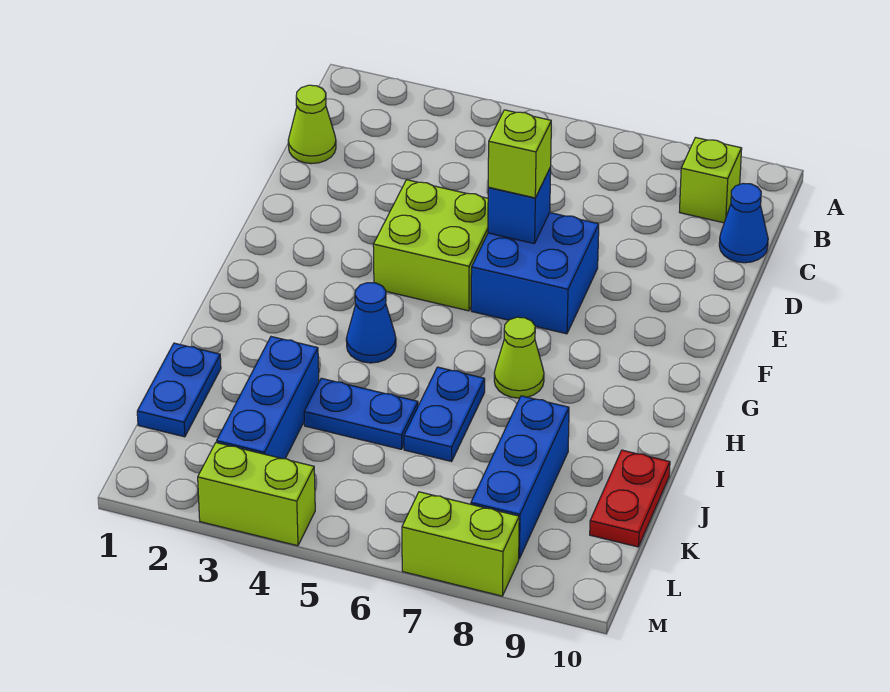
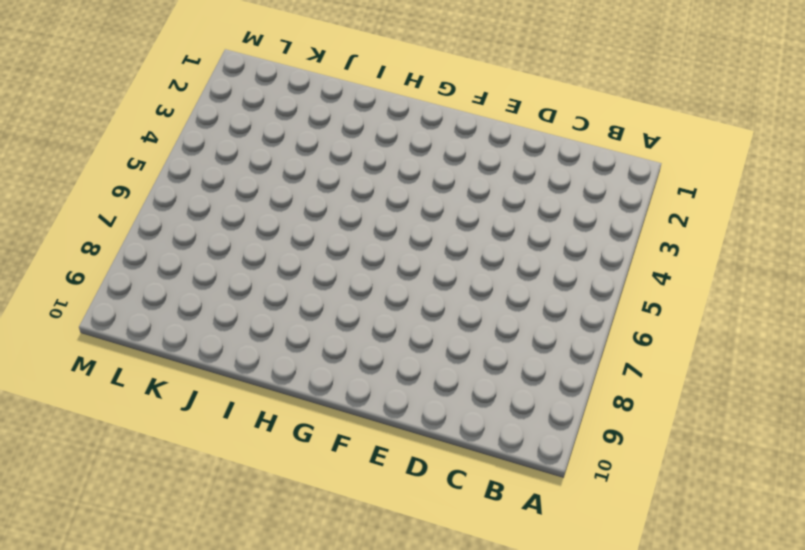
none -> lime 1x1 brick [680,138,742,223]
none -> lime 1x1 cone [288,85,336,164]
none -> blue 1x1 cone [719,183,768,263]

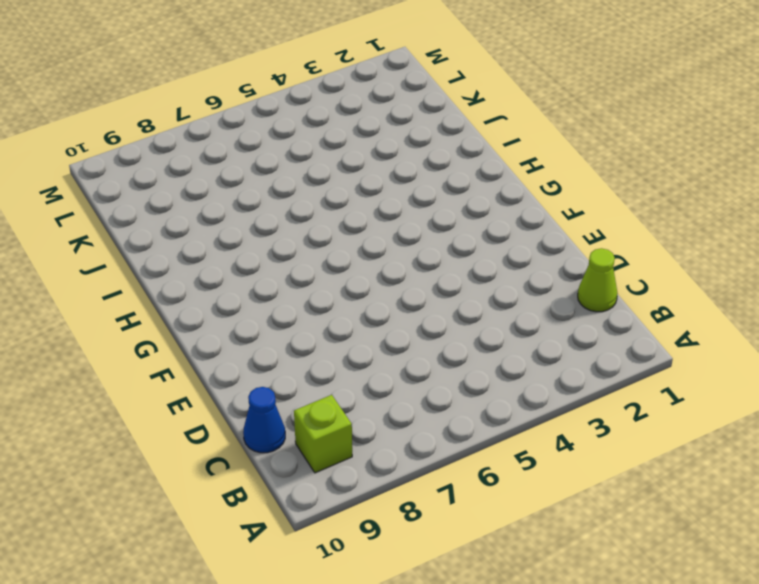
none -> lime 2x2 brick [373,180,488,311]
none -> blue 2x2 brick [471,213,599,334]
none -> blue 1x1 cone [346,283,396,363]

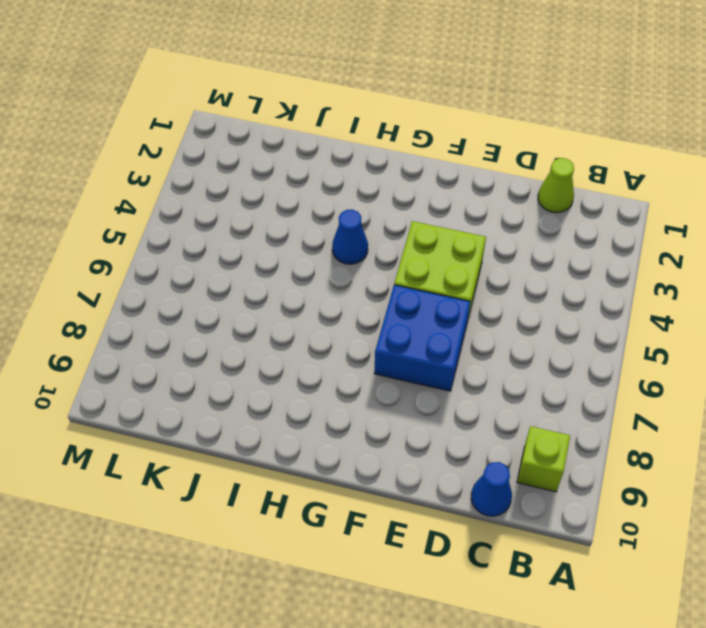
none -> lime 1x1 cone [494,317,544,398]
none -> blue 1x2 plate [404,367,485,461]
none -> blue 1x2 plate [137,343,221,437]

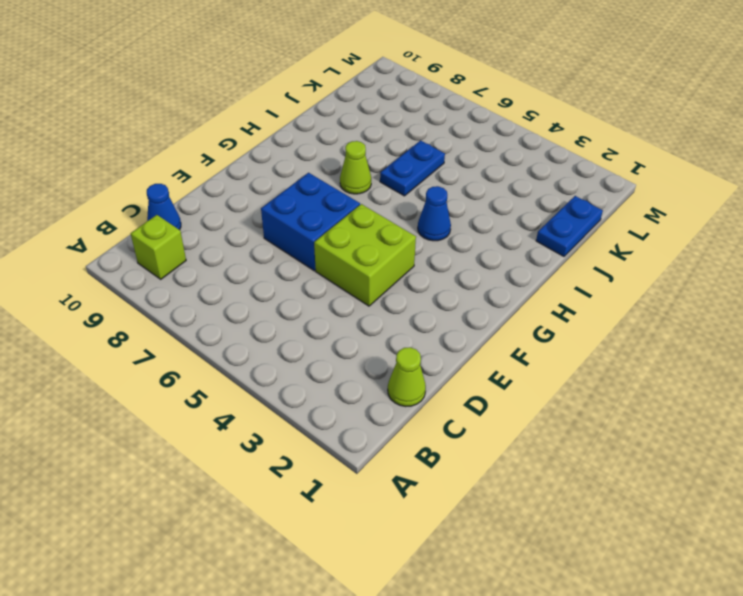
none -> blue 1x3 brick [217,337,319,459]
none -> blue 1x2 plate [304,378,418,449]
none -> blue 1x3 brick [471,396,569,559]

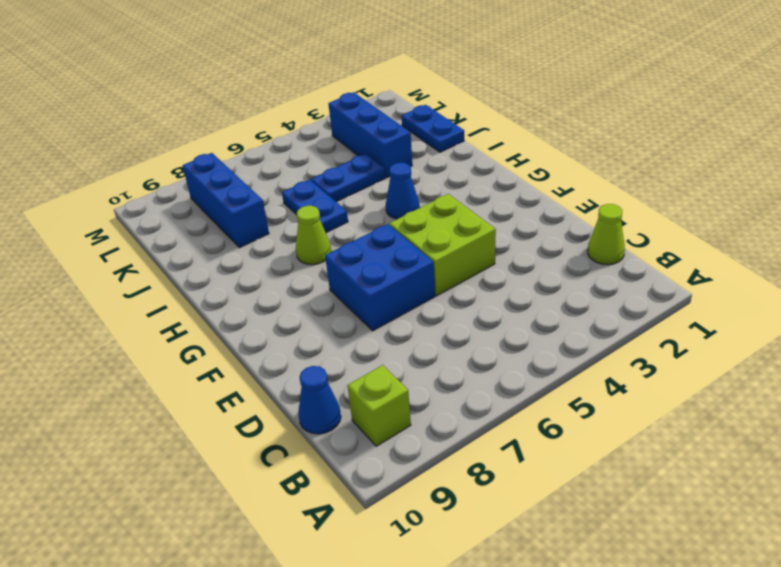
none -> red 1x2 plate [590,450,670,547]
none -> lime 1x2 brick [198,443,315,546]
none -> lime 1x2 brick [402,492,519,596]

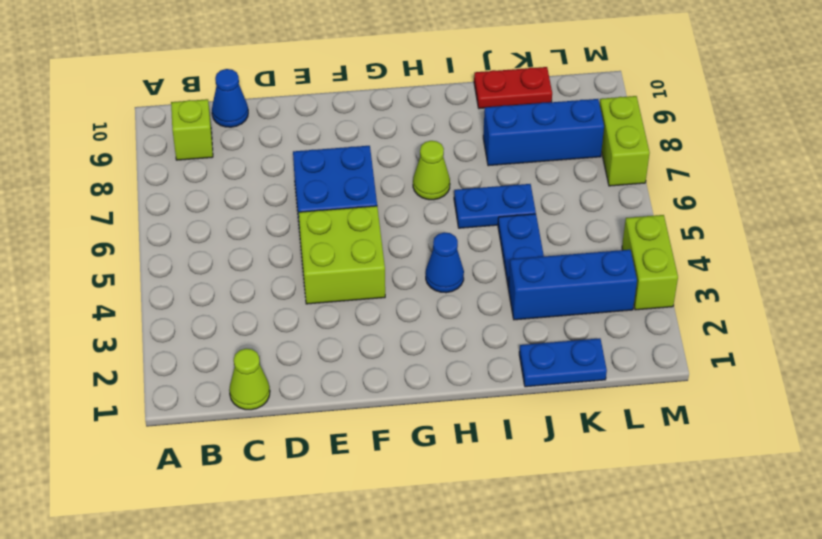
none -> blue 1x1 brick [488,167,551,244]
none -> lime 1x1 brick [488,110,551,198]

